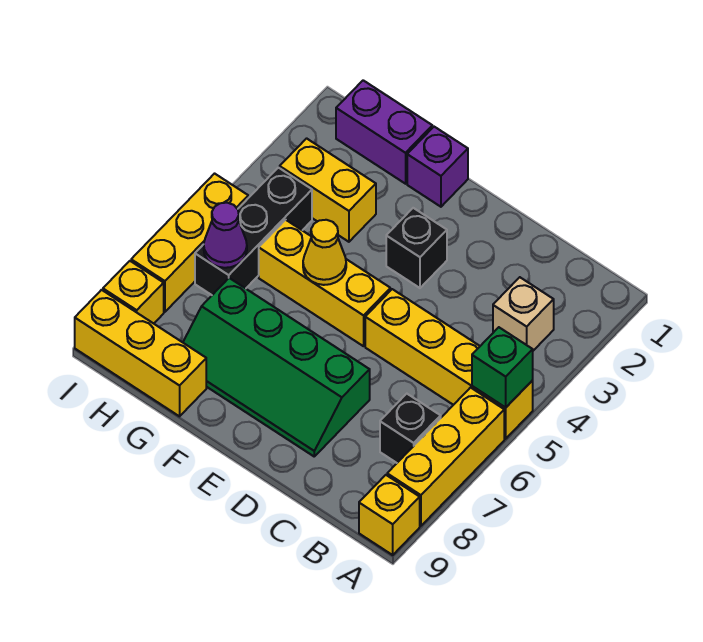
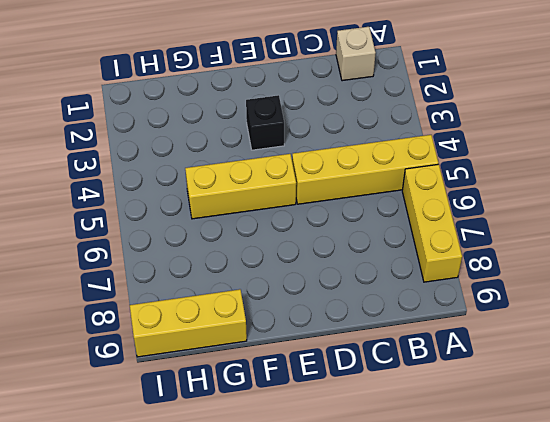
tan 1x1 brick [336,27,376,81] -> tan 1x1 brick moved to [493,277,554,351]
none -> yellow 1x1 brick [359,475,420,555]
none -> black 1x1 brick [380,394,441,463]
none -> green 2x4 slope [183,278,370,456]

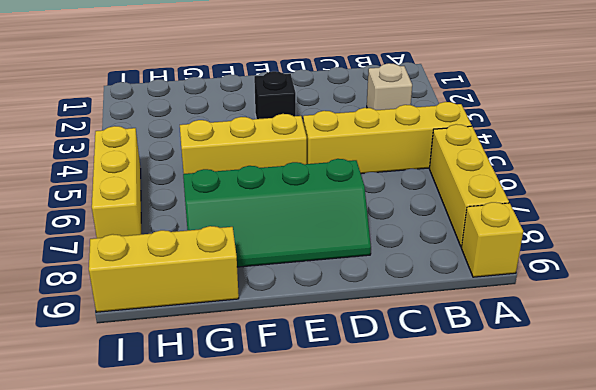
none -> black 1x1 brick [380,394,441,463]
none -> purple 1x1 brick [407,127,468,207]
none -> purple 1x2 brick [336,80,432,184]

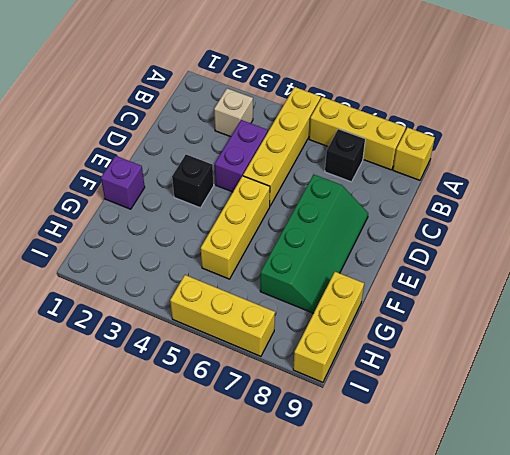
purple 1x2 brick [215,120,268,192] -> purple 1x2 brick moved to [336,80,432,184]
none -> yellow 1x2 brick [280,138,376,242]
none -> black 1x3 brick [195,168,312,295]
none -> yellow 1x1 brick [103,261,164,324]

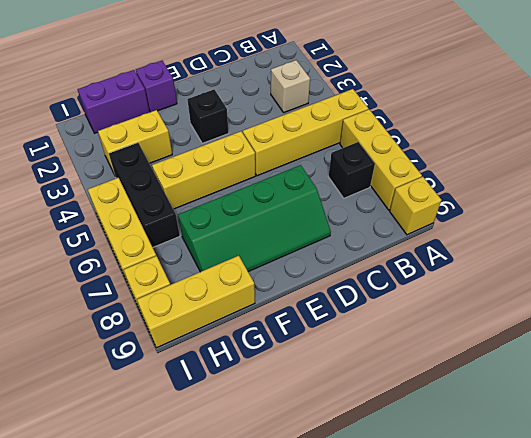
none -> green 1x1 brick [472,327,533,408]
none -> yellow 1x1 cone [303,220,346,285]
none -> purple 1x1 cone [204,203,247,268]

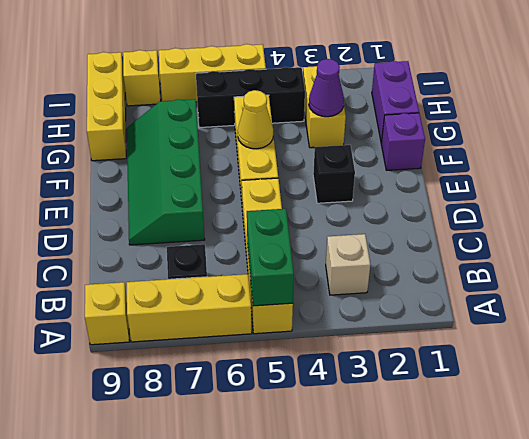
green 1x2 brick [247,209,294,306] -> green 1x1 brick [472,327,533,408]
purple 1x1 cone [309,59,344,117] -> purple 1x1 cone moved to [204,203,247,268]

